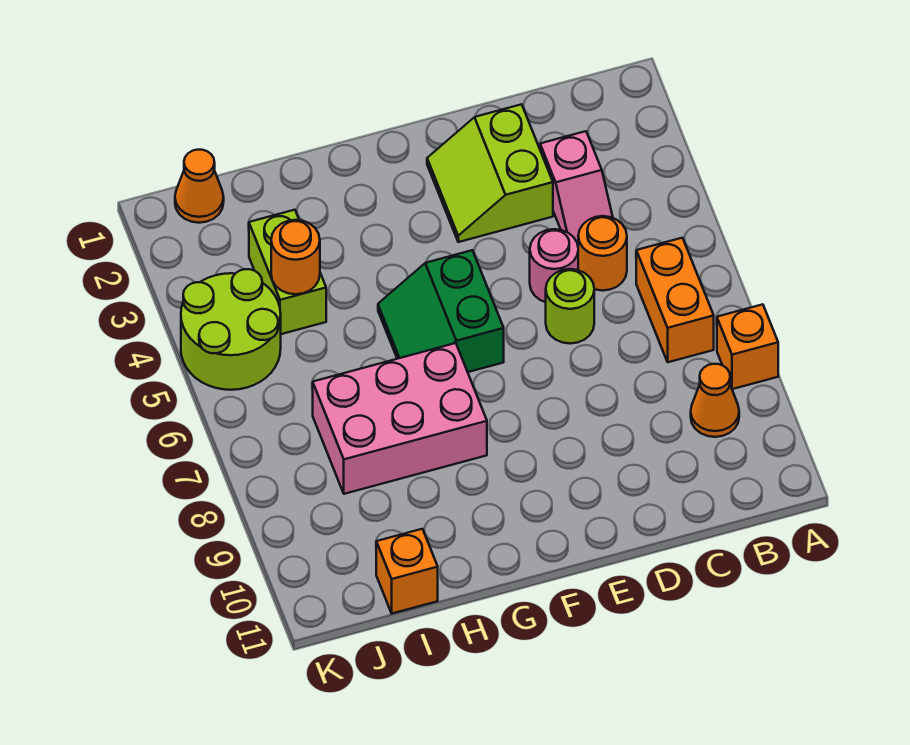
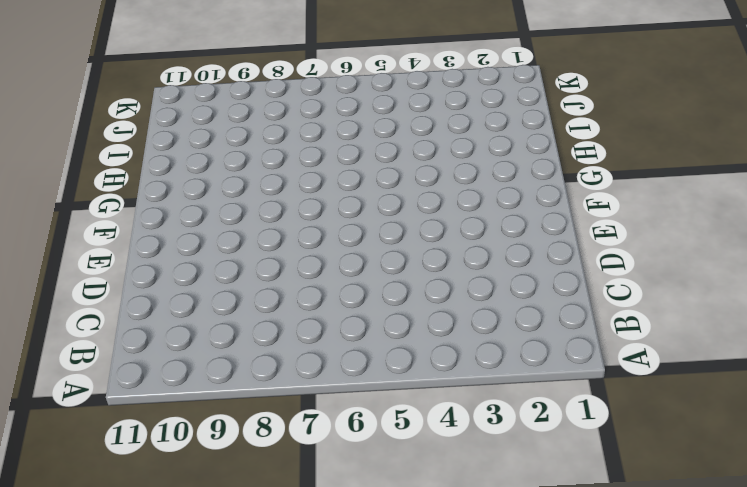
none -> orange 1x1 brick [717,304,778,389]
none -> orange 1x2 brick [636,238,714,362]
none -> orange 1x1 cone [691,364,739,437]

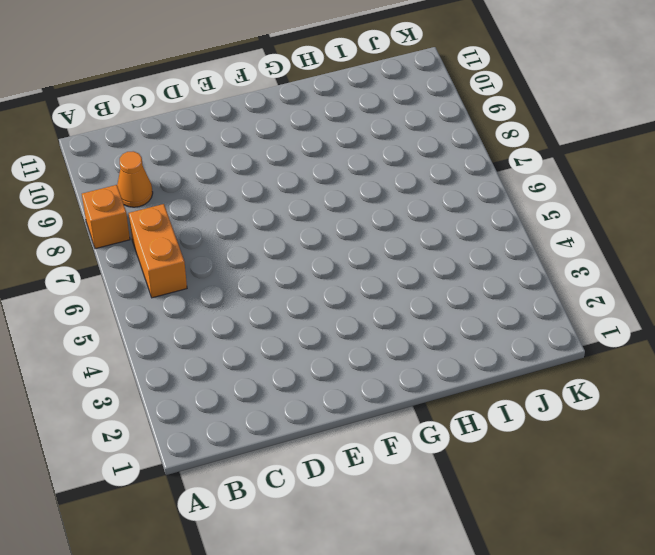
none -> pink 1x2 slope [540,131,613,244]
none -> orange 1x1 round brick [578,216,627,291]
none -> lime 2x2 slope [427,104,553,242]

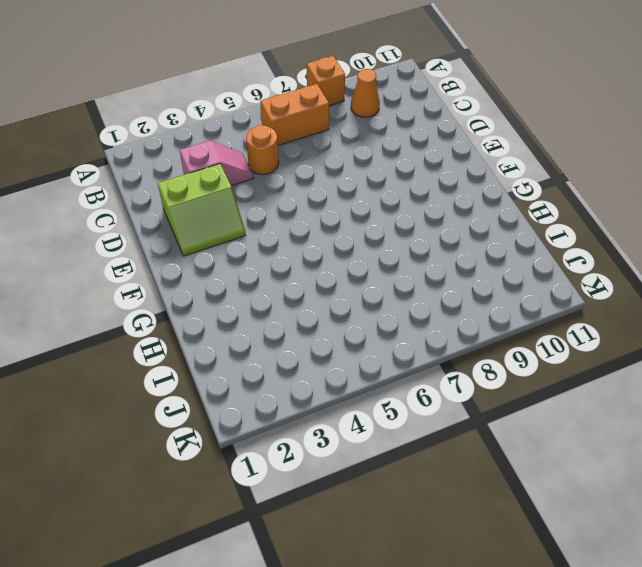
none -> pink 1x1 round brick [530,229,578,302]
none -> lime 1x1 round brick [546,269,594,344]
none -> green 2x2 slope [378,250,504,372]

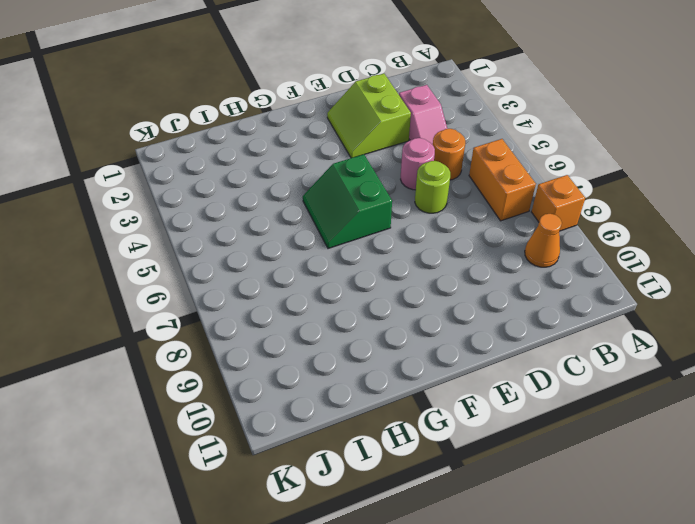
none -> pink 2x3 brick [313,343,487,494]
none -> lime 1x2 brick [249,210,326,334]
none -> orange 1x1 brick [376,529,438,613]

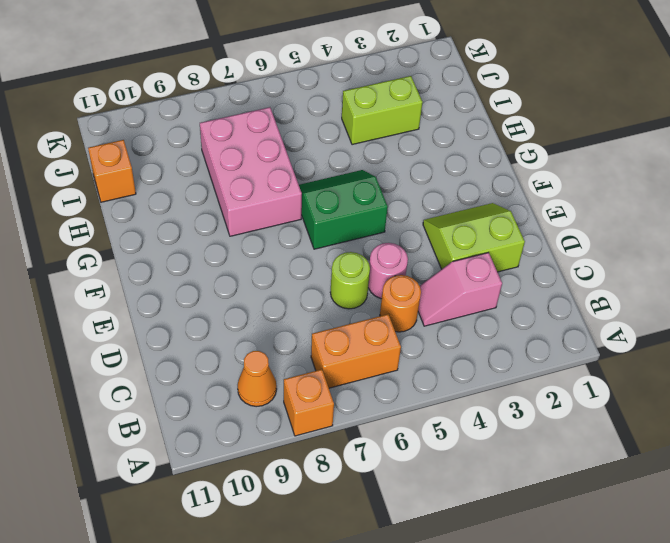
none -> orange 1x1 cone [175,150,224,223]
none -> lime 2x2 round brick [181,269,281,390]
none -> orange 1x1 round brick [271,220,320,294]

